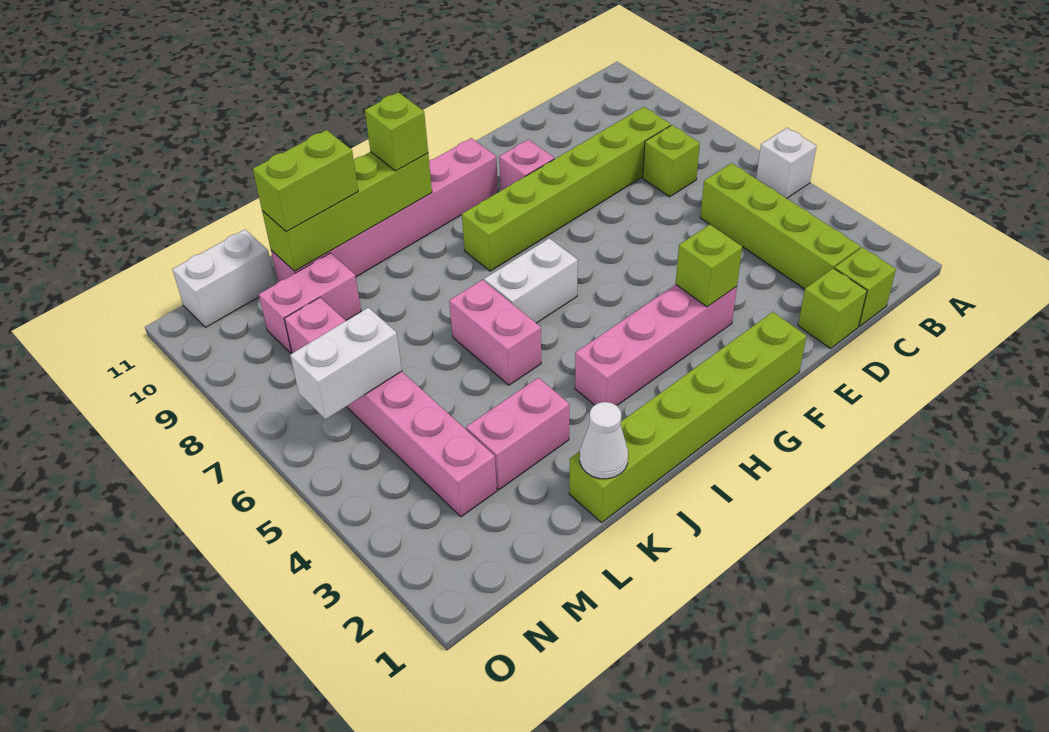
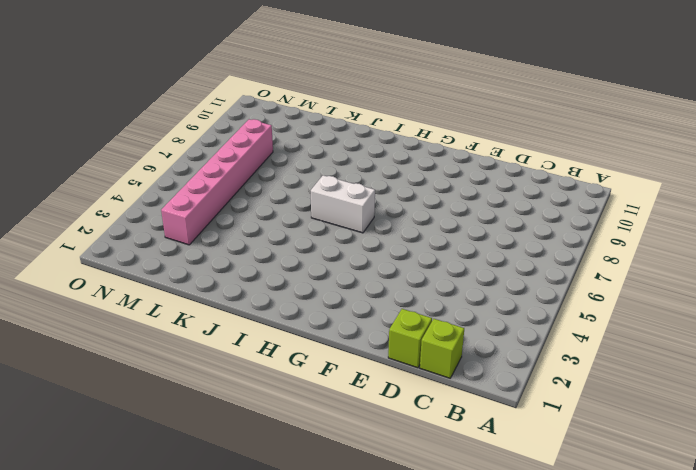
none -> white 1x1 brick [756,128,817,198]
none -> lime 1x4 brick [700,163,861,289]
none -> lime 1x1 brick [643,125,700,197]

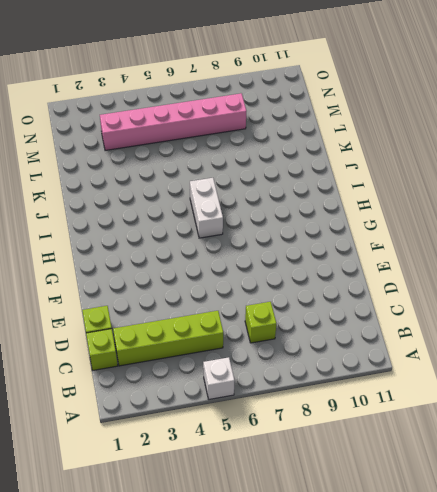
none -> lime 1x6 brick [462,107,671,271]
none -> lime 1x6 brick [569,312,807,523]
none -> pink 1x4 brick [575,285,737,406]

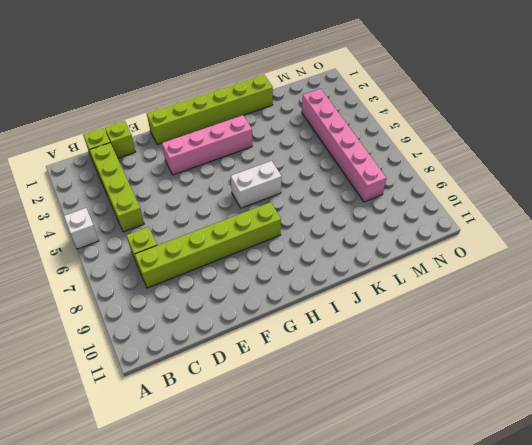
none -> pink 1x1 brick [499,140,554,190]
none -> pink 1x6 brick [271,138,498,282]
none -> pink 1x2 brick [449,280,541,385]

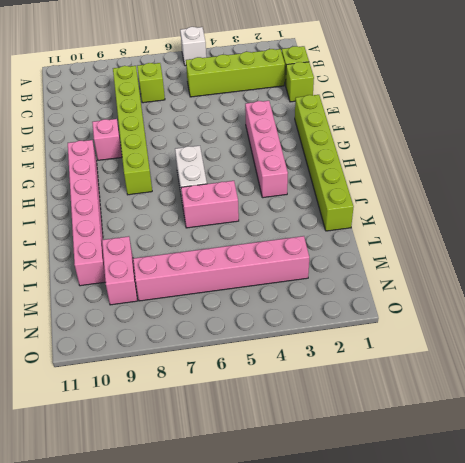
none -> pink 1x2 brick [466,378,569,490]
none -> white 1x2 brick [172,230,276,328]
none -> lime 1x1 brick [676,224,742,307]

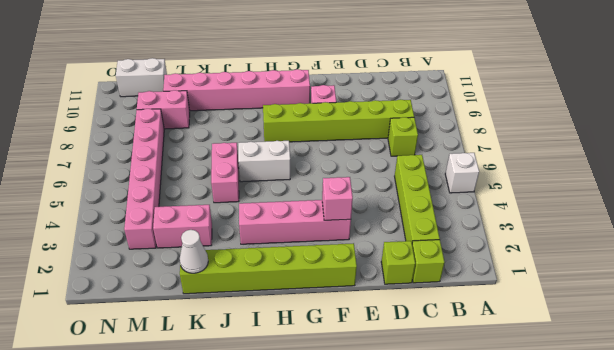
pink 1x1 brick [322,177,353,220] -> lime 1x1 brick [676,224,742,307]
none -> lime 1x4 brick [262,152,432,271]
none -> white 1x2 brick [290,308,402,419]
none -> lime 1x1 brick [365,92,428,171]

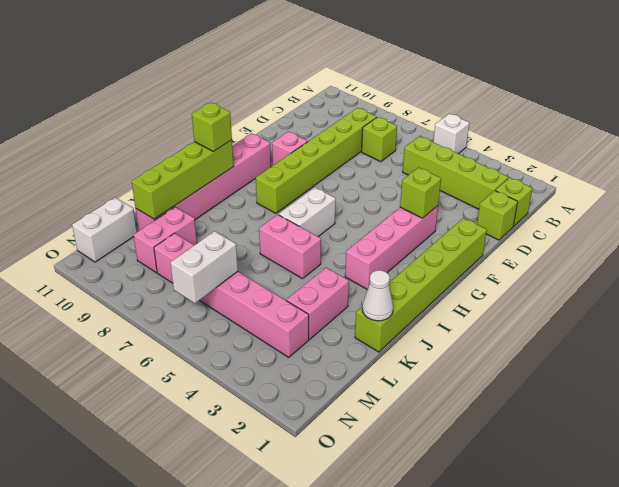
none -> lime 1x2 brick [253,130,358,232]

